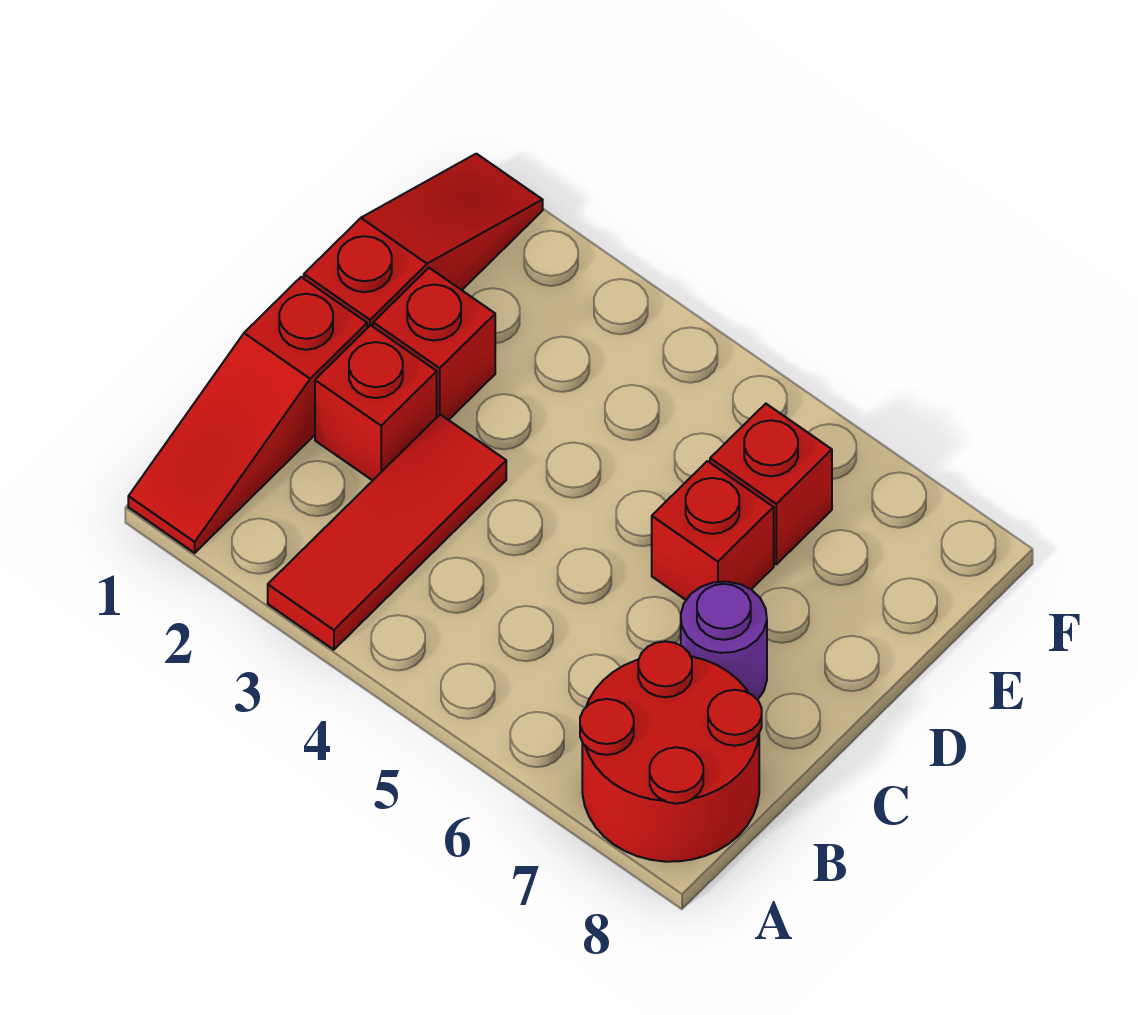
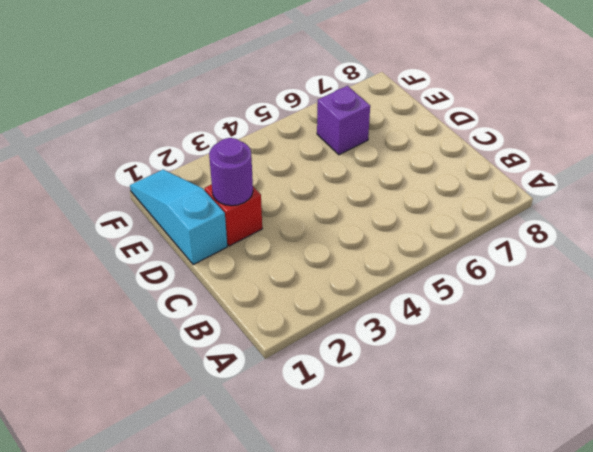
cyan 1x3 slope [130,170,227,265] -> red 1x3 slope [304,154,543,328]
purple 1x1 round brick [209,138,253,206] -> purple 1x1 round brick moved to [681,582,767,700]
purple 1x1 brick [317,86,370,155] -> red 1x1 brick [710,404,832,564]
none -> red 1x3 slope [128,277,367,553]
none -> red 1x3 tile [268,414,506,650]

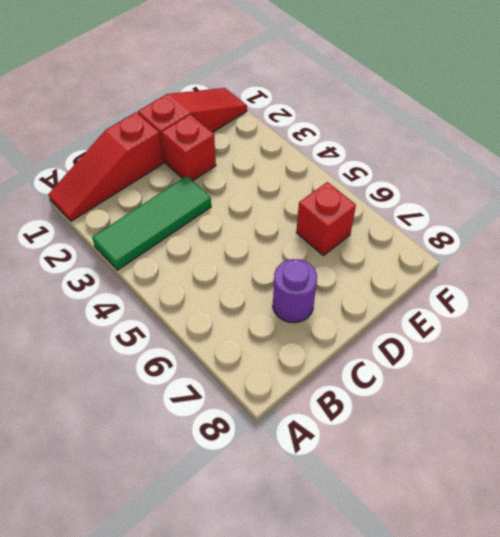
green 1x3 tile [92,176,211,270] -> red 1x3 tile [268,414,506,650]
none -> red 2x2 round brick [580,641,762,862]
none -> red 1x1 brick [315,325,437,480]

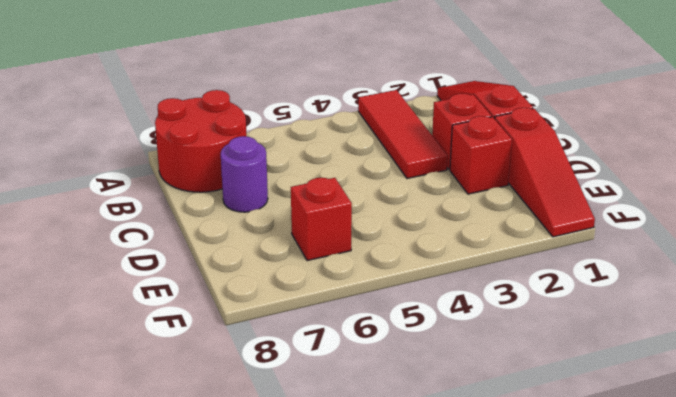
none -> red 1x1 brick [652,461,774,600]

